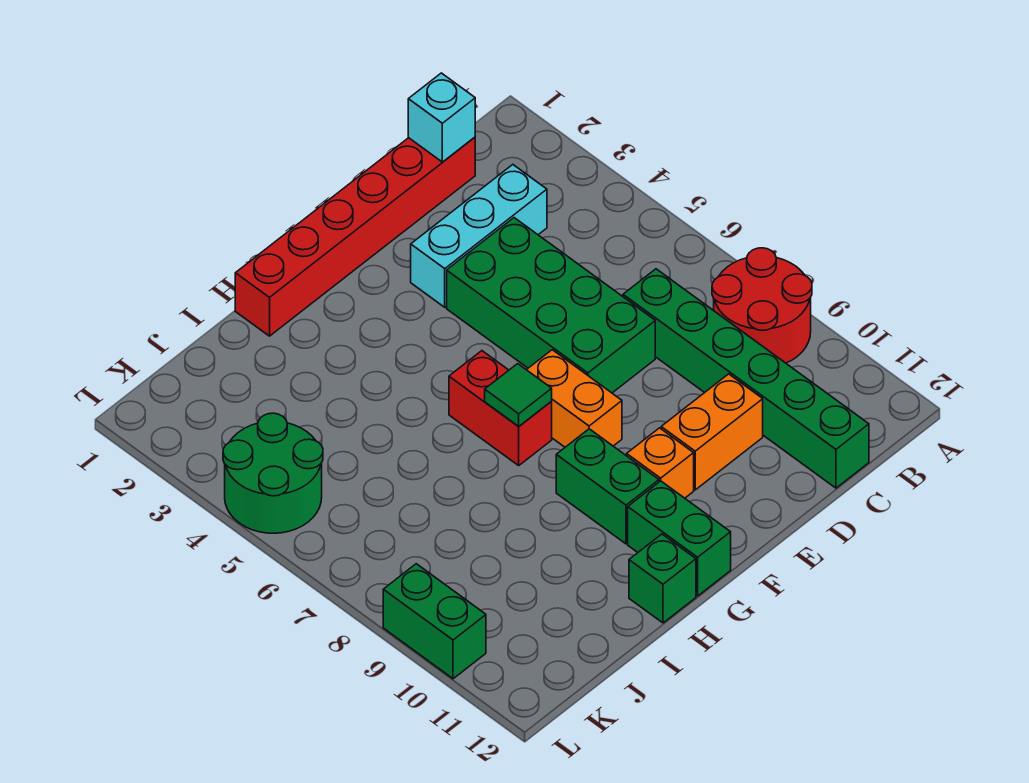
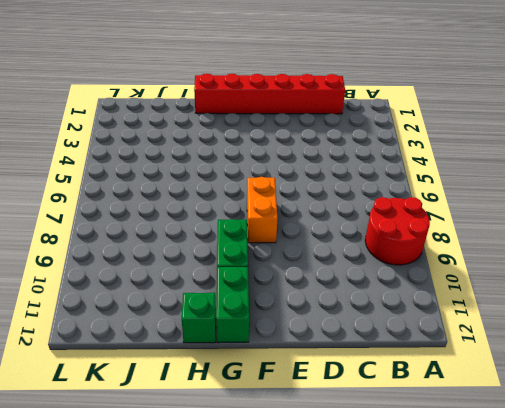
none -> cyan 1x3 brick [411,165,547,307]
none -> green 1x6 brick [623,269,869,488]
none -> green 2x4 brick [447,218,655,393]

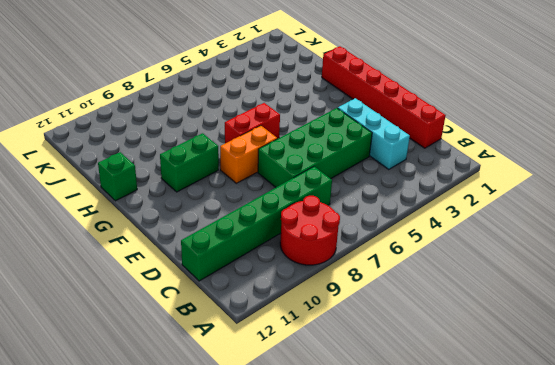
none -> orange 1x2 brick [661,374,763,490]
none -> orange 1x1 brick [627,428,694,498]
none -> green 1x2 brick [628,481,731,596]

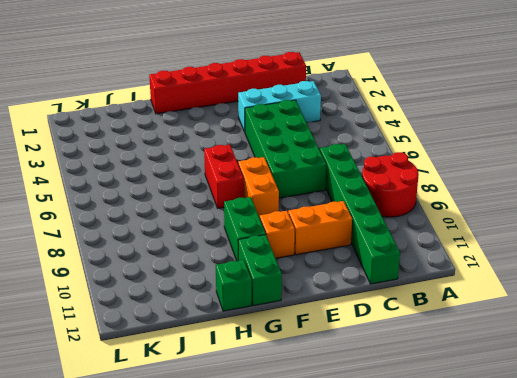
none -> green 2x2 round brick [223,413,323,533]
none -> green 1x2 brick [383,564,486,679]
none -> cyan 1x1 brick [408,73,475,162]

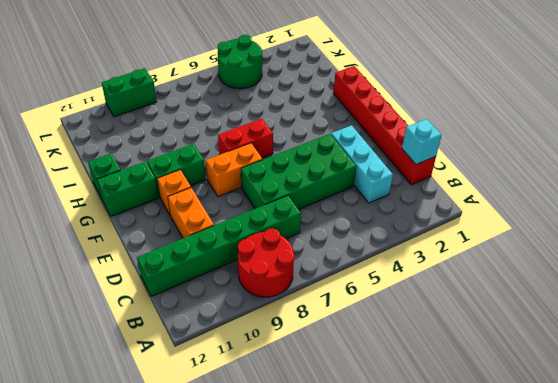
none -> green 1x1 tile [485,364,552,426]

